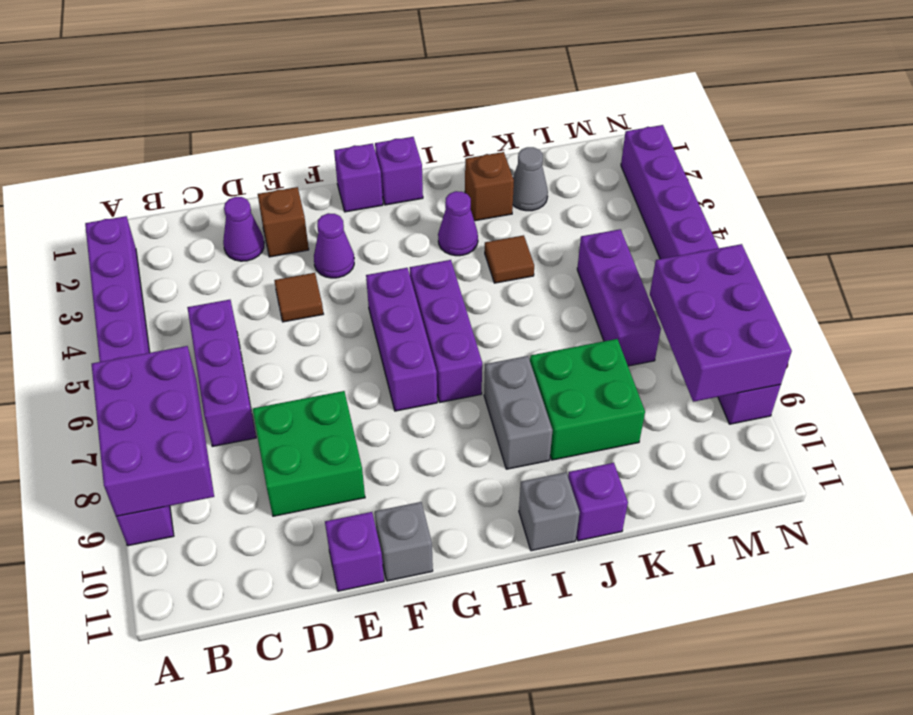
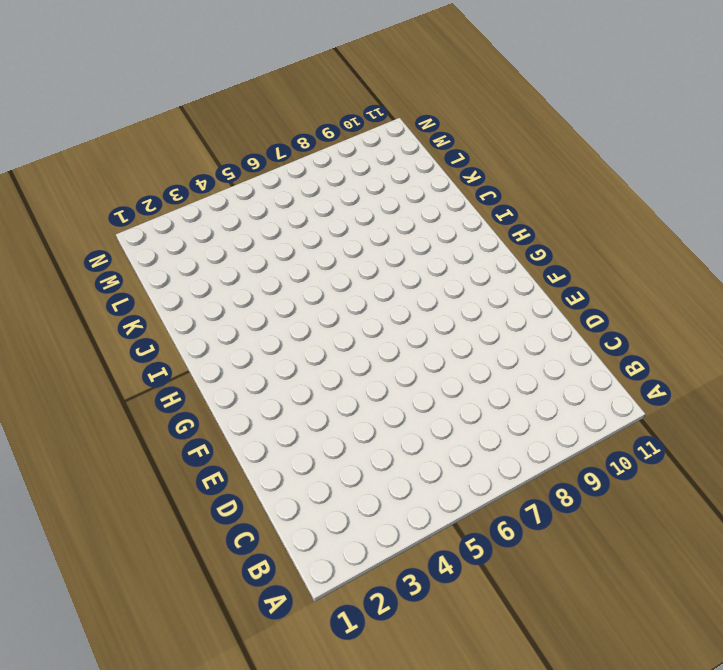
none -> purple 1x8 brick [85,216,174,546]
none -> purple 1x3 brick [187,300,256,446]
none -> purple 1x1 cone [223,197,264,261]

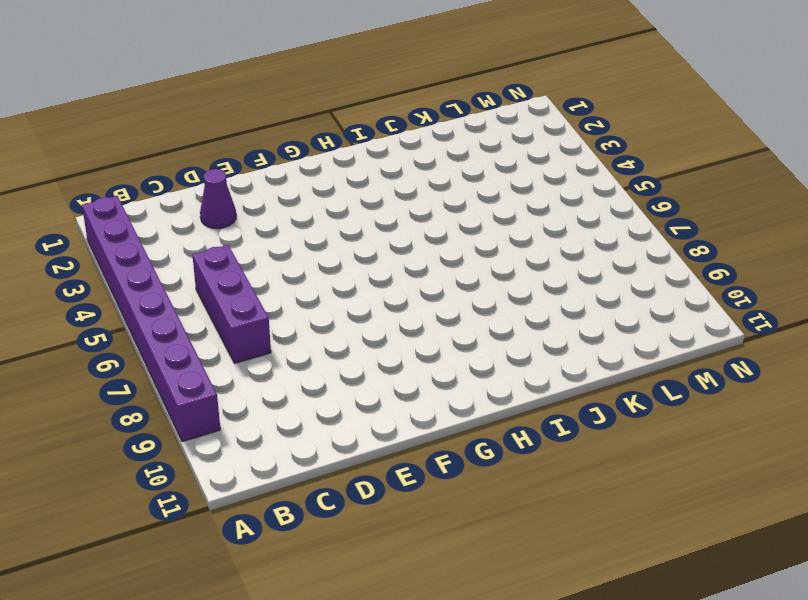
none -> green 2x2 brick [253,391,365,516]
none -> brown 1x1 brick [258,187,309,257]
none -> brown 1x1 tile [274,273,323,322]

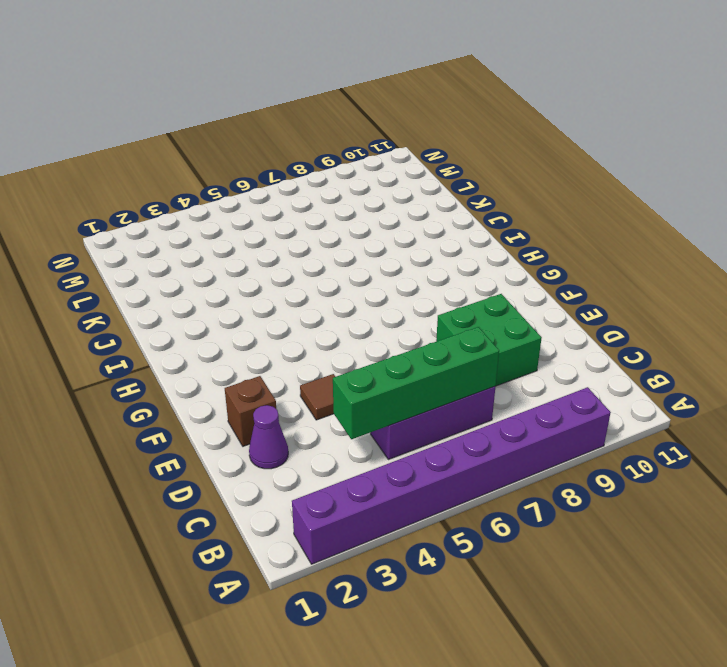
green 1x4 brick [333,327,499,439] -> none
none -> purple 1x1 brick [325,512,384,591]
none -> purple 1x1 cone [314,213,354,278]
none -> grey 1x1 brick [375,502,433,581]

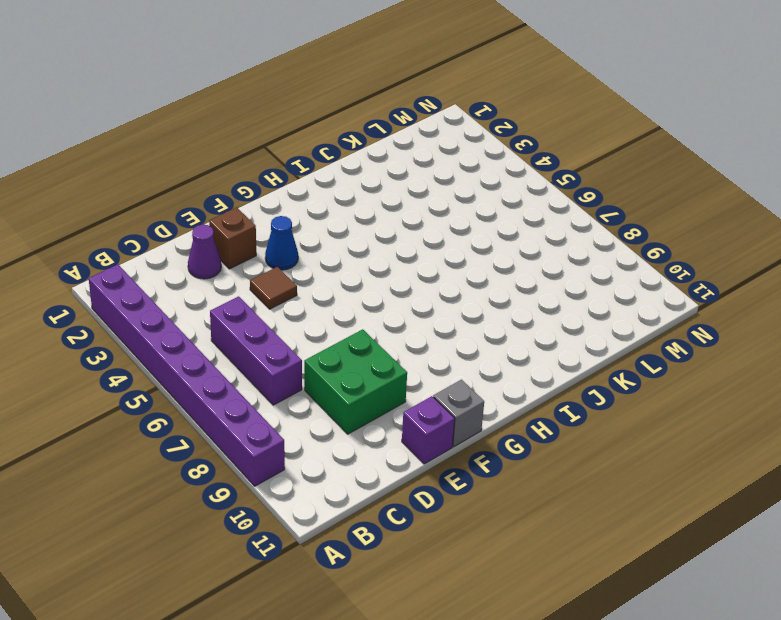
blue 1x1 cone [265,216,298,270] -> purple 1x1 cone [314,213,354,278]
none -> purple 1x1 brick [334,143,383,212]
none -> purple 1x3 brick [366,268,437,411]
none -> purple 1x1 brick [375,137,423,205]

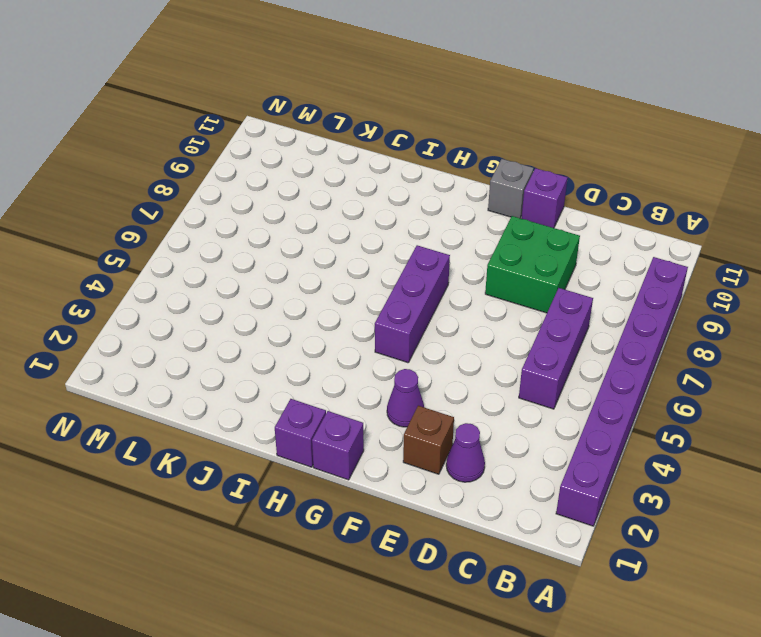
none -> brown 1x1 tile [274,273,323,322]
none -> purple 1x3 brick [410,260,482,402]
none -> purple 1x1 cone [438,191,478,256]

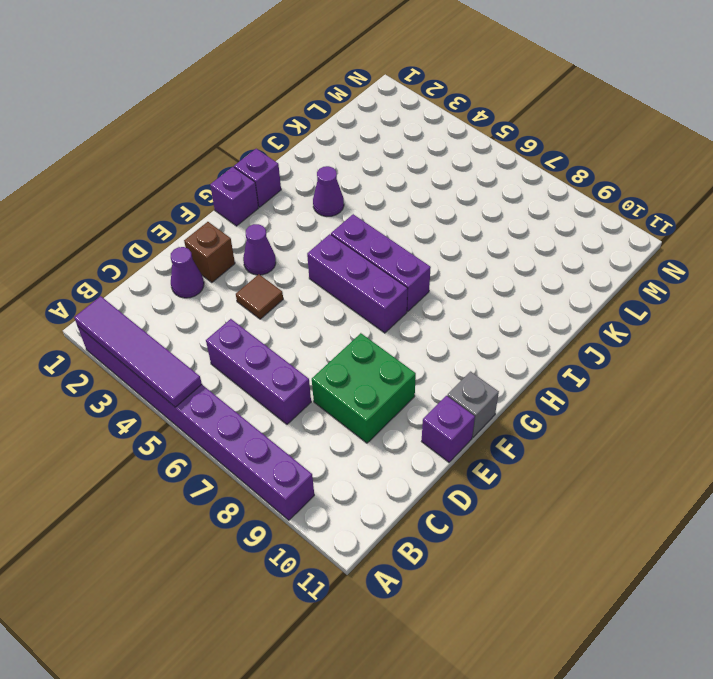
purple 1x4 tile [74,296,202,407] -> none
none -> grey 1x2 brick [484,356,553,469]
none -> grey 1x1 brick [519,472,580,551]
none -> brown 1x1 brick [465,152,514,221]

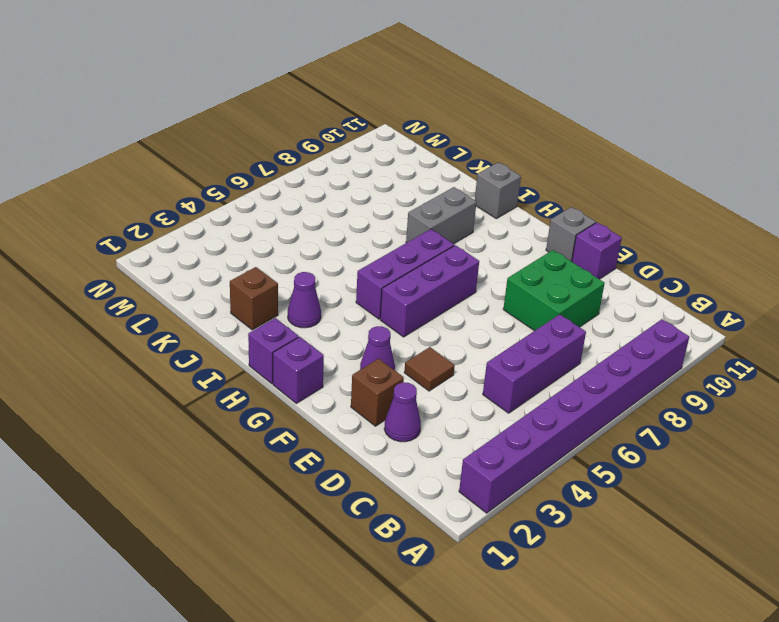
none -> brown 1x1 tile [485,235,534,283]
none -> green 2x2 brick [530,339,645,460]
none -> purple 1x1 brick [568,463,628,541]

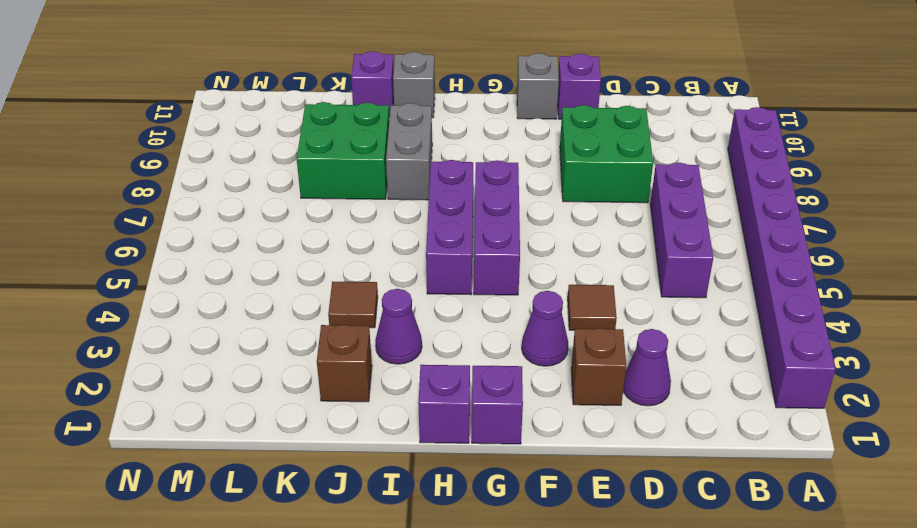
none -> grey 1x1 cone [513,147,548,211]
none -> purple 1x3 brick [577,229,661,366]
none -> purple 1x8 brick [621,125,781,424]

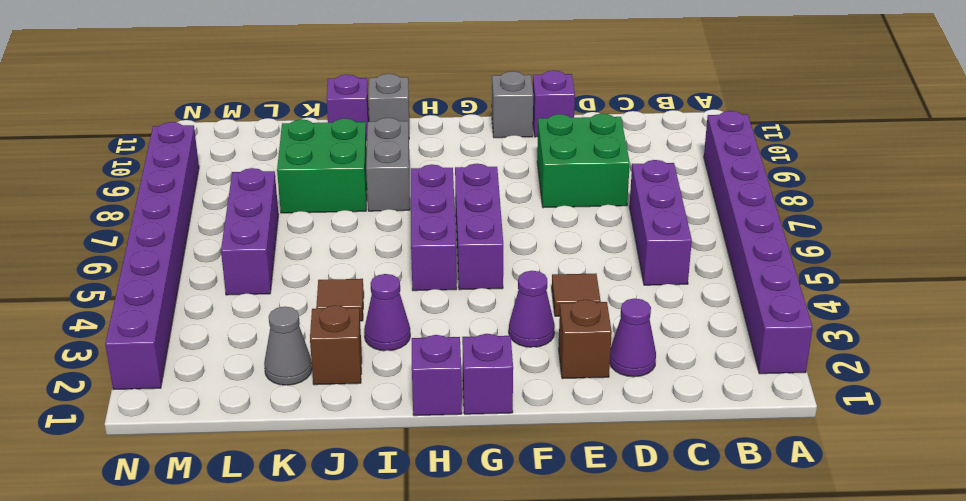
none -> purple 2x3 brick [92,346,214,516]
none -> purple 2x3 brick [650,244,792,402]

